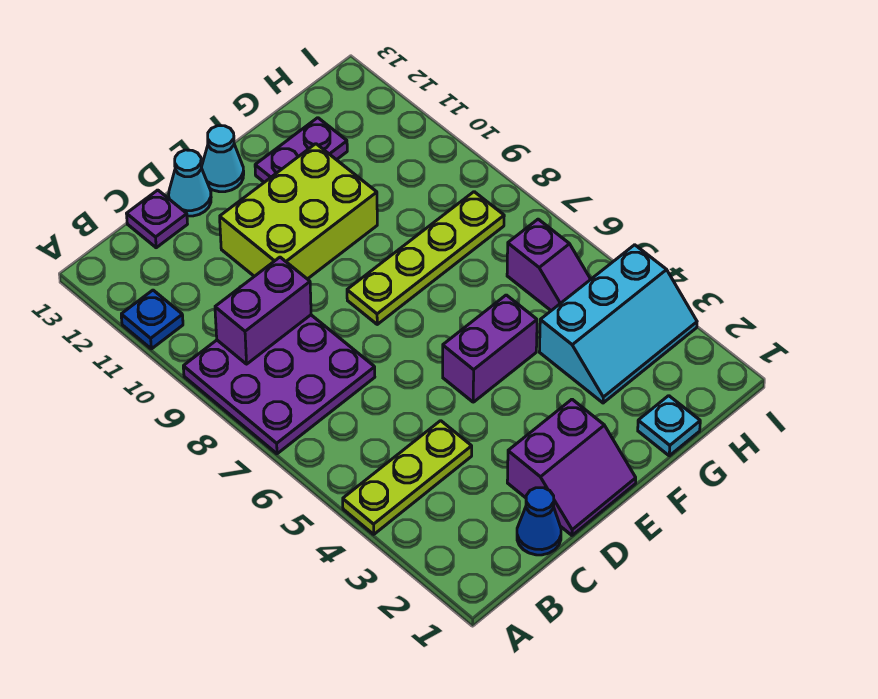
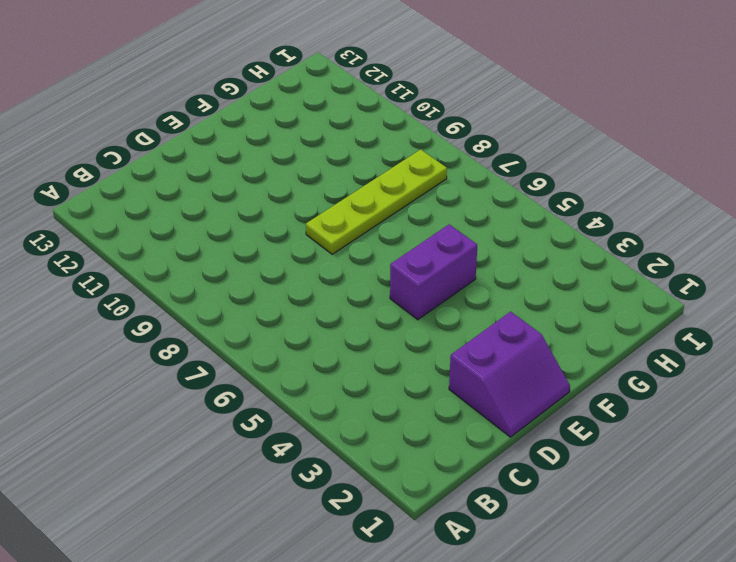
none -> lime 1x3 plate [343,421,472,534]
none -> purple 3x3 plate [183,315,375,454]
none -> blue 1x1 plate [121,290,183,349]

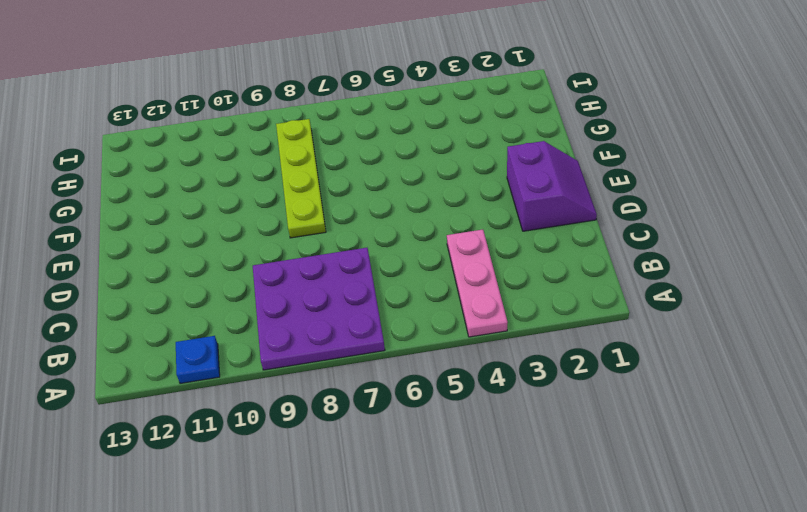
pink 1x3 plate [447,230,508,337] -> lime 1x3 plate [343,421,472,534]
none -> blue 1x1 cone [517,488,561,555]
none -> purple 1x1 plate [127,190,187,248]
none -> lime 2x3 brick [220,144,377,279]

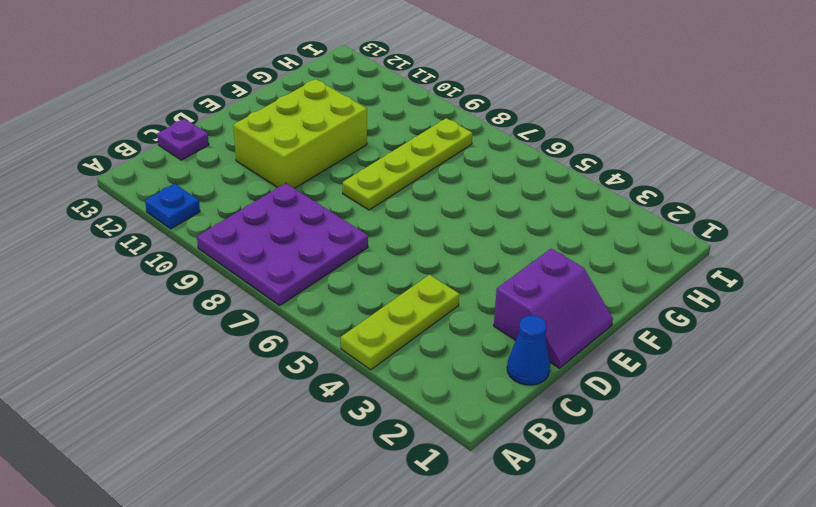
none -> cyan 1x1 cone [169,150,211,216]
none -> purple 1x2 brick [443,295,537,402]
none -> cyan 1x1 cone [201,126,244,192]

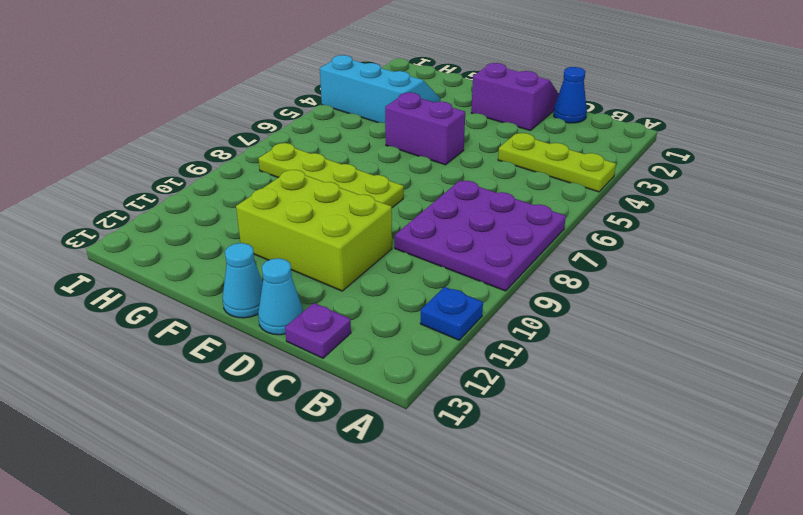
none -> purple 1x2 plate [255,118,347,182]
none -> cyan 1x1 plate [638,396,700,456]
none -> purple 1x2 slope [507,219,591,311]

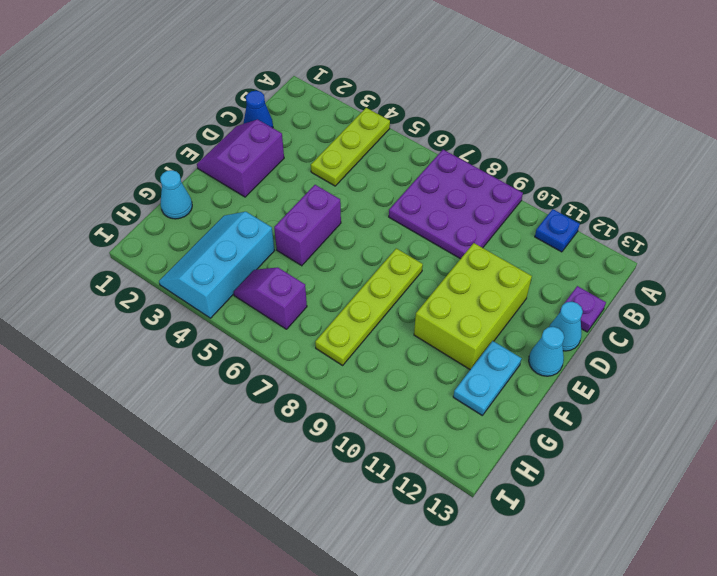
cyan 1x2 plate [453,341,522,415] -> purple 1x2 plate [255,118,347,182]
cyan 1x1 cone [160,170,192,219] -> cyan 1x1 plate [638,396,700,456]
none -> purple 1x2 brick [215,257,311,364]

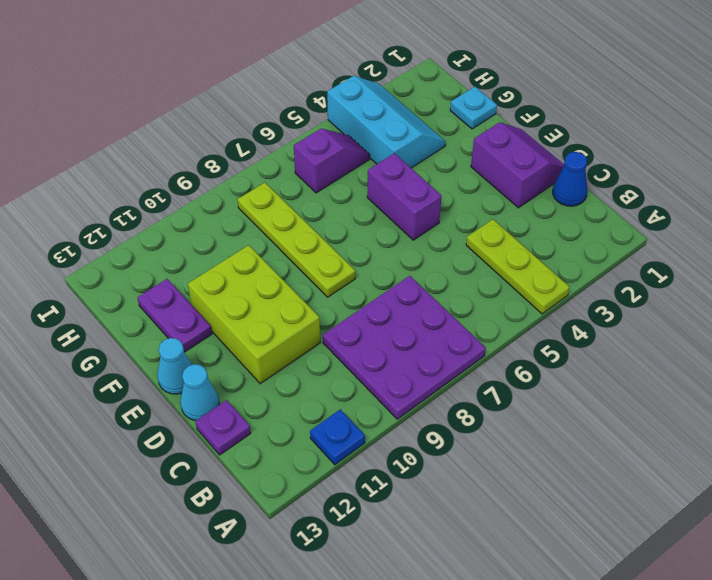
none -> purple 1x2 brick [215,257,311,364]

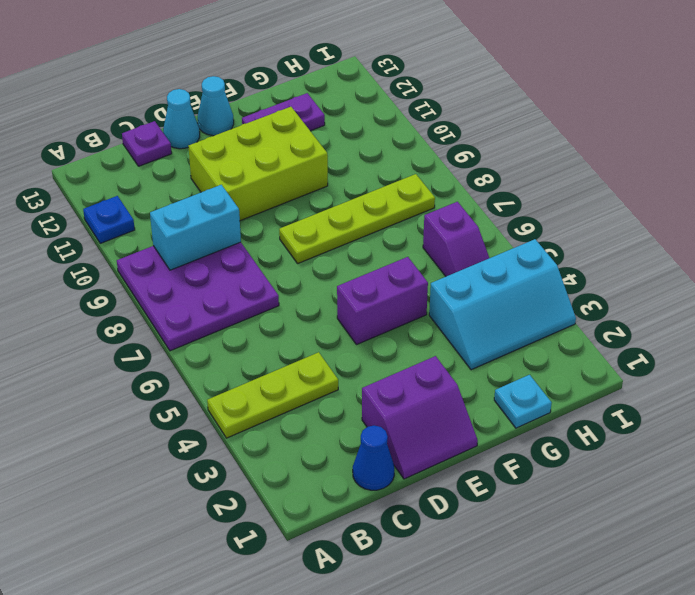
cyan 1x2 brick [150,185,241,270] -> purple 1x2 brick [215,257,311,364]

